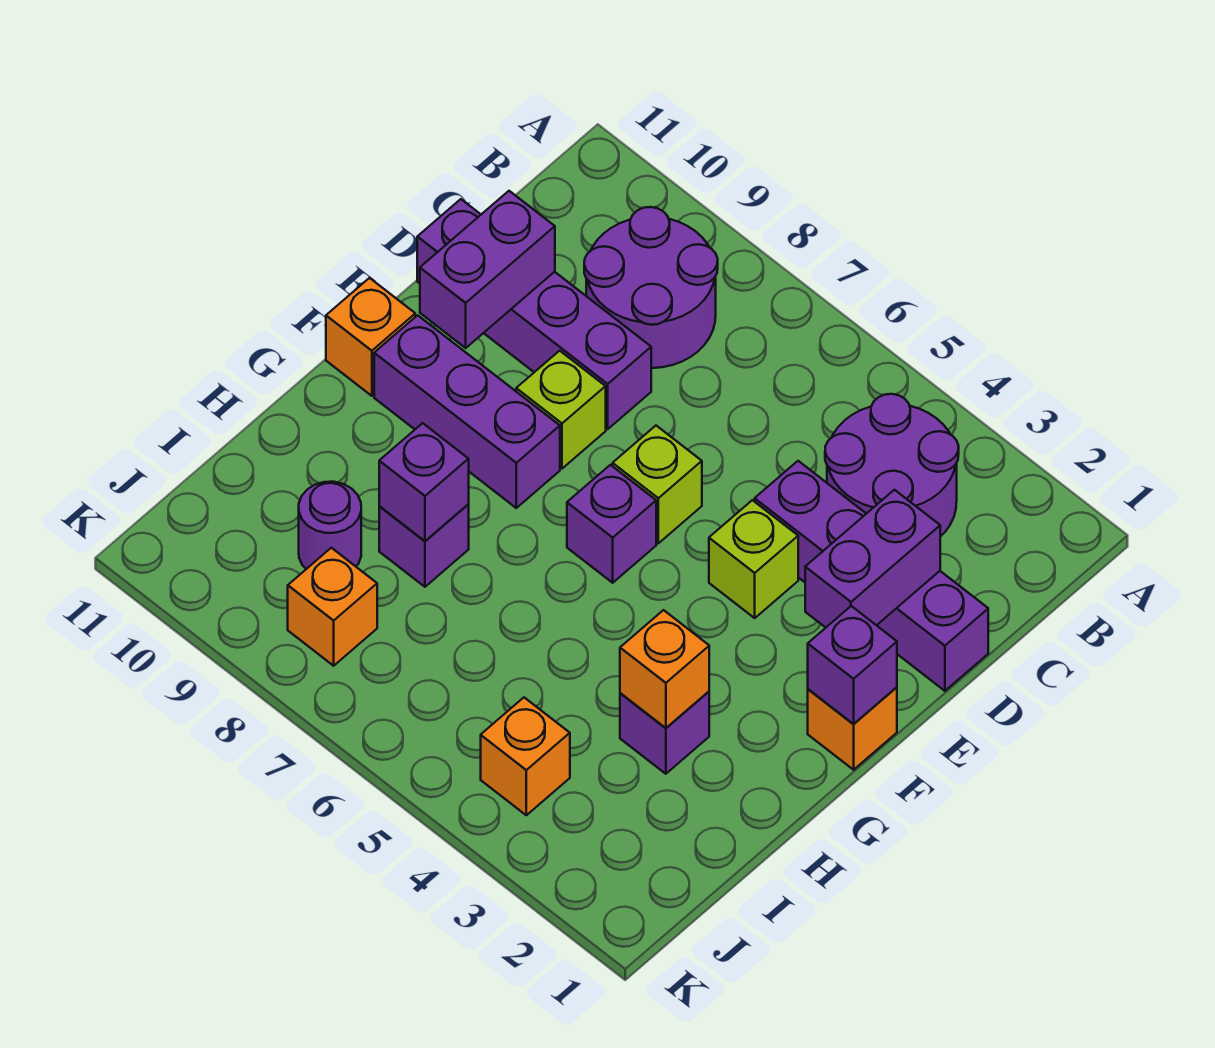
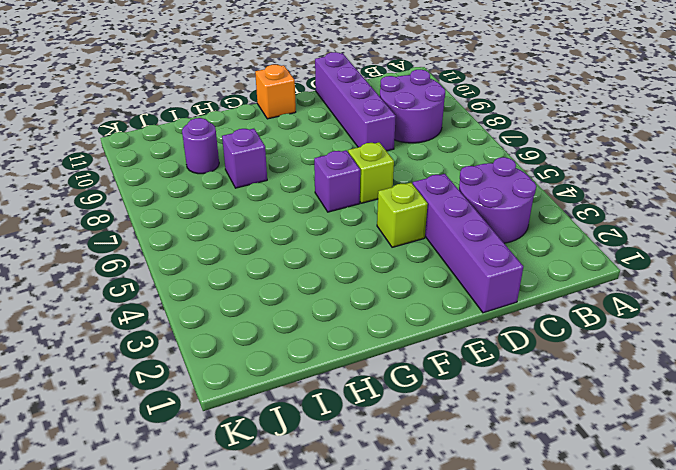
none -> lime 1x1 brick [516,351,606,469]
none -> orange 1x1 brick [808,687,897,770]
none -> purple 1x3 brick [374,315,560,508]

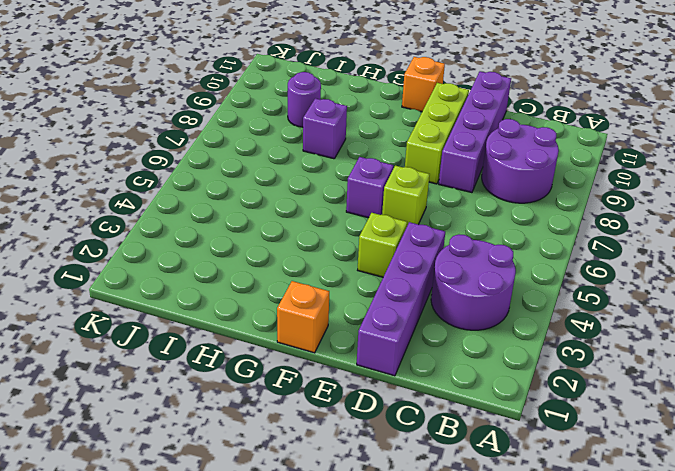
lime 1x3 brick [405,83,469,184] -> lime 1x1 brick [516,351,606,469]
none -> purple 1x3 brick [374,315,560,508]
none -> purple 1x1 brick [620,692,709,774]
none -> orange 1x1 brick [481,698,570,815]

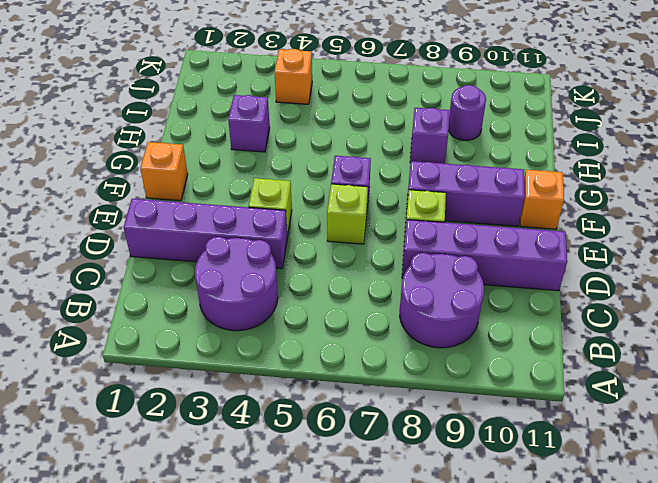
none -> orange 1x1 brick [288,548,377,666]
none -> purple 1x2 brick [805,490,940,628]
none -> purple 1x2 brick [420,191,555,348]

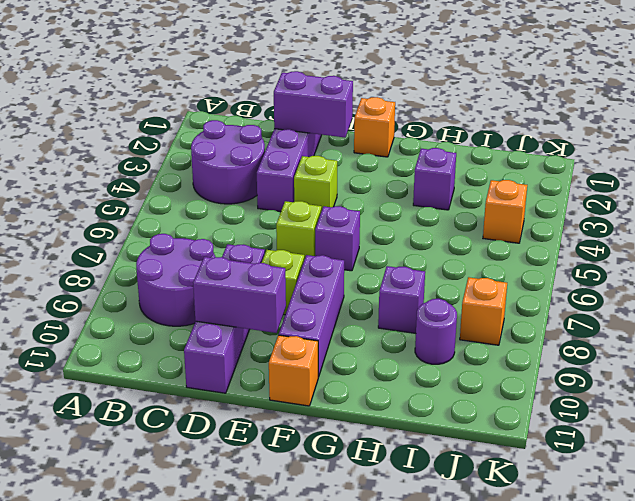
none -> purple 1x1 brick [808,606,897,724]
none -> orange 1x1 brick [620,610,709,728]
none -> purple 1x1 brick [379,423,469,541]

